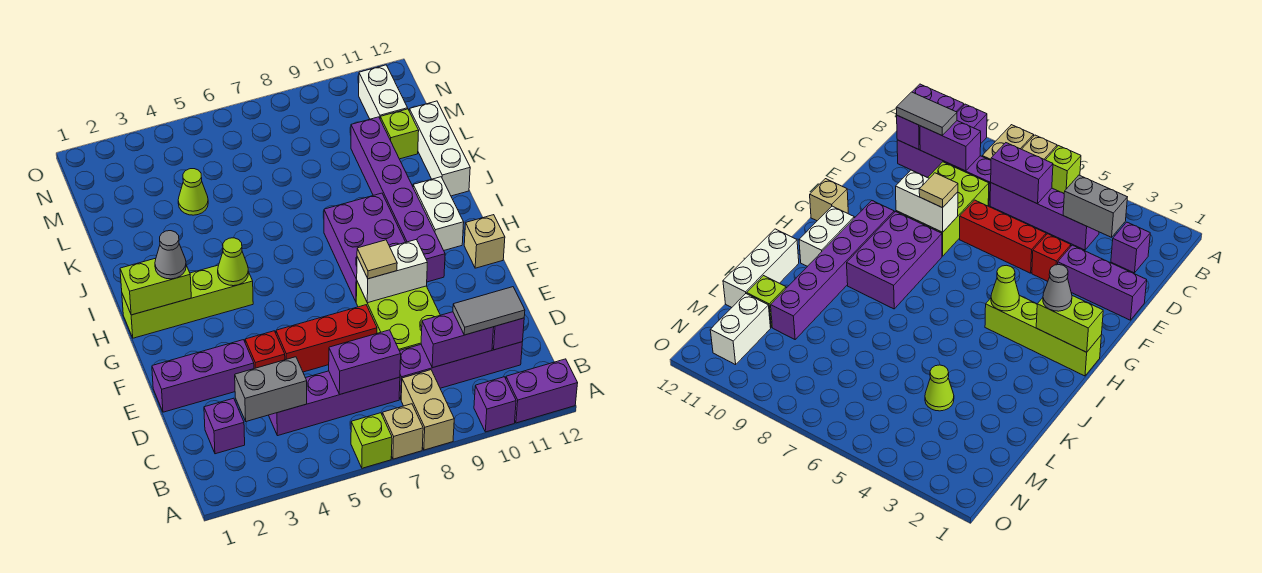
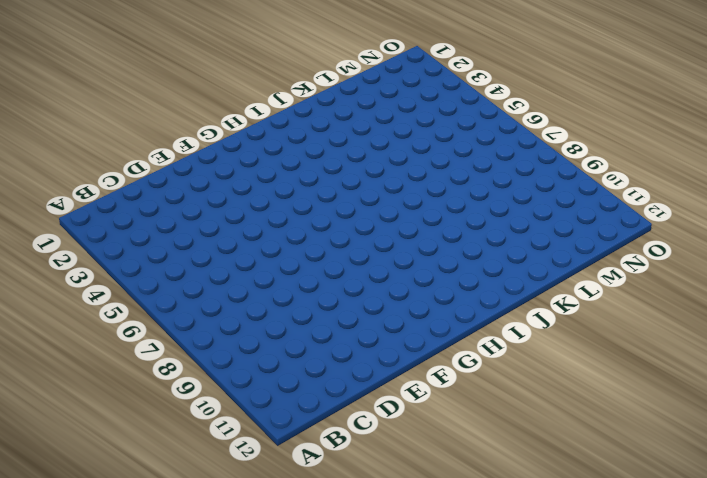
none -> lime 1x1 brick [351,413,392,468]
none -> tan 1x1 brick [382,404,423,459]
none -> tan 1x2 brick [401,370,454,450]
none -> purple 1x1 brick [474,377,516,432]

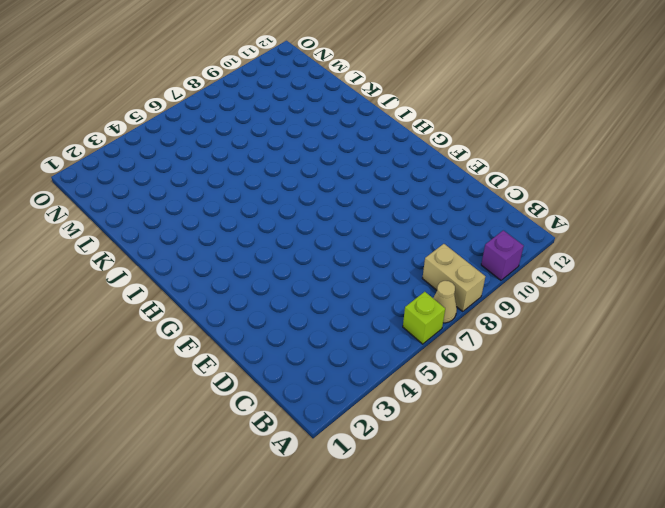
tan 1x1 cone [433,281,457,323] -> tan 1x1 brick [382,404,423,459]
none -> purple 1x2 brick [506,359,578,423]
none -> purple 1x1 brick [204,398,245,454]
none -> purple 1x4 brick [269,371,400,436]
none -> purple 1x4 brick [399,342,522,399]

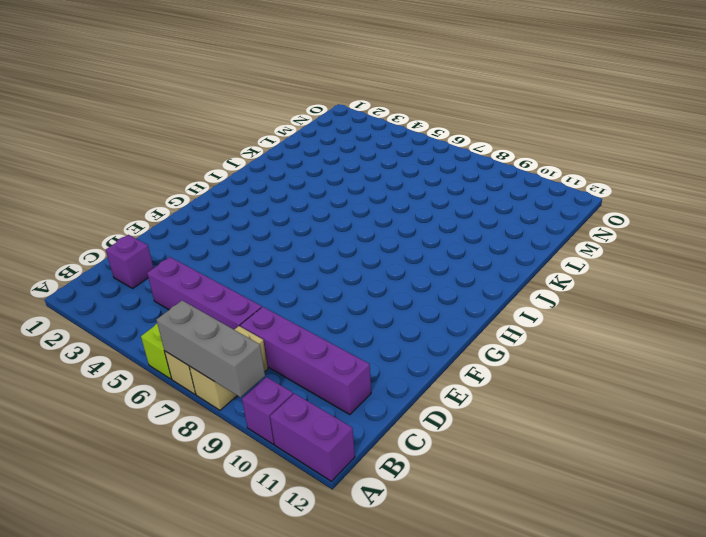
grey 1x3 brick [156,301,265,397] -> none
none -> lime 2x3 brick [356,282,440,351]
none -> purple 1x3 brick [152,340,254,412]
none -> red 1x1 brick [245,331,285,369]
none -> red 1x3 brick [276,305,377,372]

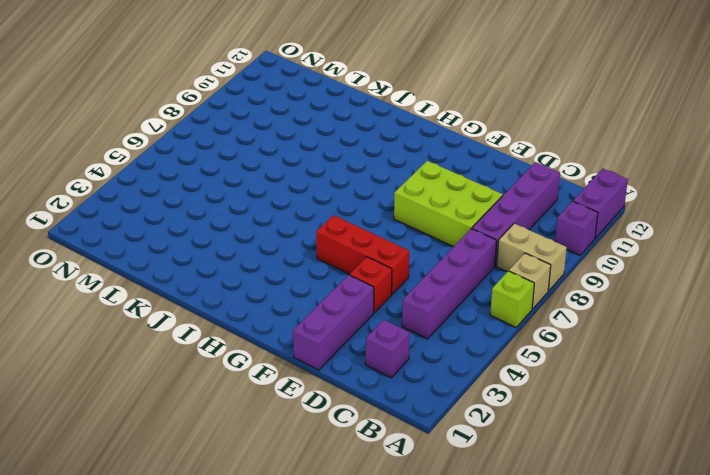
red 1x3 brick [316,215,409,294] -> red 1x3 brick turned to [276,305,377,372]
none -> purple 2x3 brick [324,193,405,301]
none -> purple 1x6 brick [351,117,445,282]
none -> tan 1x1 brick [464,215,505,268]
none -> lime 1x4 brick [122,265,253,338]

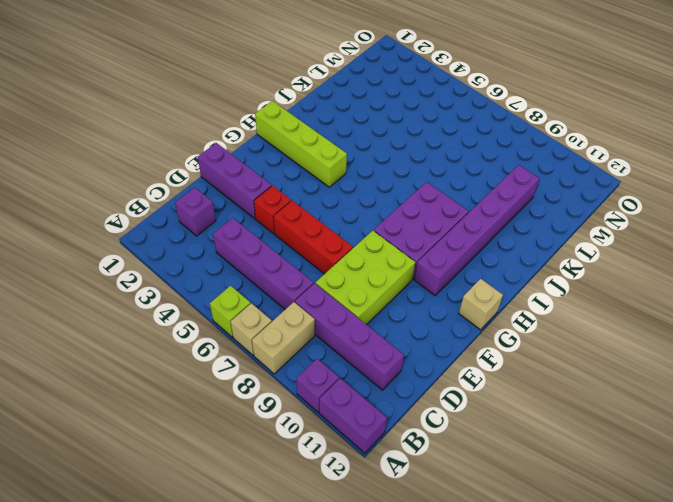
none -> white 1x2 brick [413,177,464,250]
none -> white 1x3 brick [409,101,470,196]
none -> lime 1x1 cone [178,169,208,215]
none -> lime 1x1 brick [380,109,419,159]

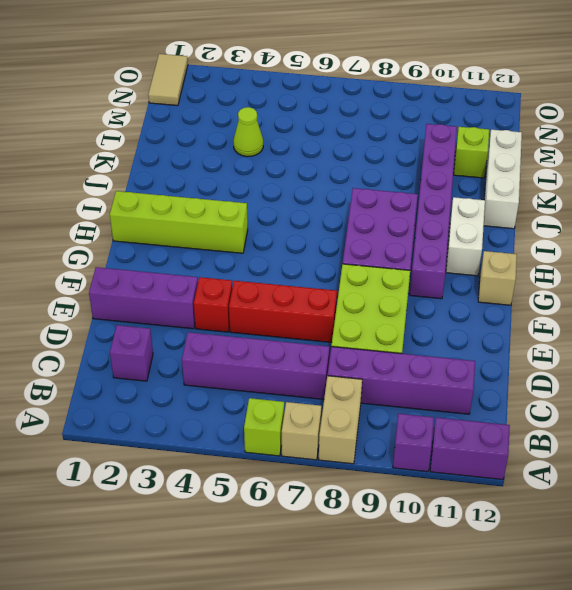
tan 1x2 tile [148,54,188,106] -> none
none -> white 1x2 brick [359,65,408,119]
none -> grey 1x2 brick [235,357,307,421]
none -> purple 1x2 brick [329,330,401,394]
none -> purple 1x2 brick [421,312,494,368]

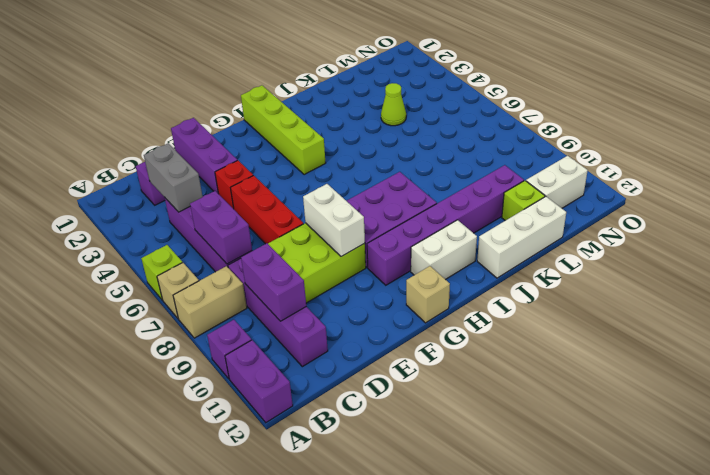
none -> purple 1x1 brick [492,318,524,350]
none -> lime 1x2 brick [120,258,191,315]
none -> lime 1x1 cone [218,238,249,286]
none -> grey 1x2 tile [453,287,525,335]

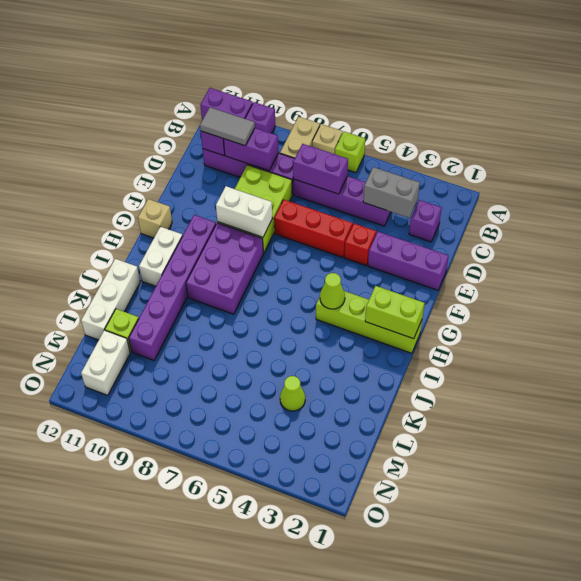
none -> tan 1x1 tile [357,240,397,279]
none -> grey 1x1 cone [155,231,186,279]

